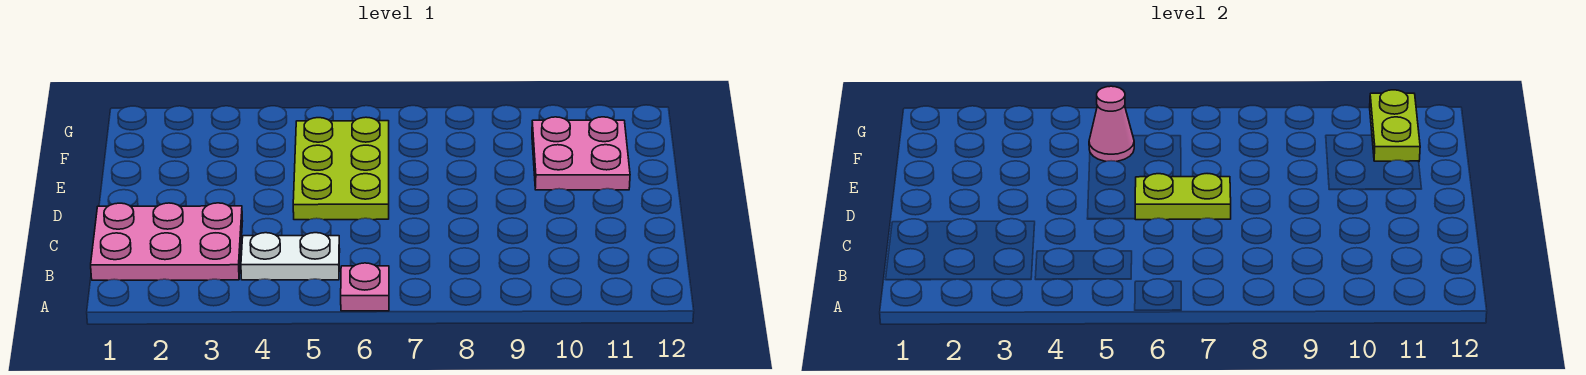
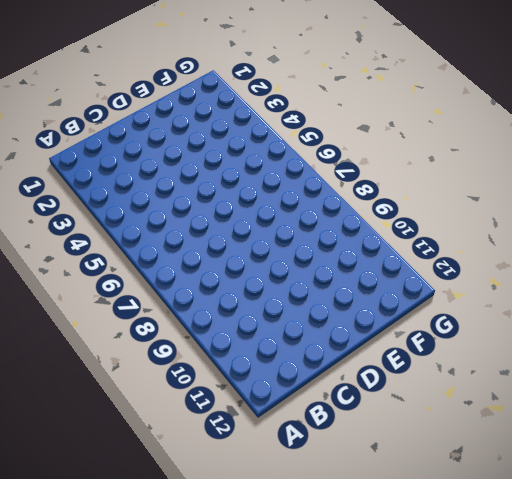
none -> pink 1x1 plate [341,263,389,311]
none -> pink 2x3 plate [91,203,243,280]

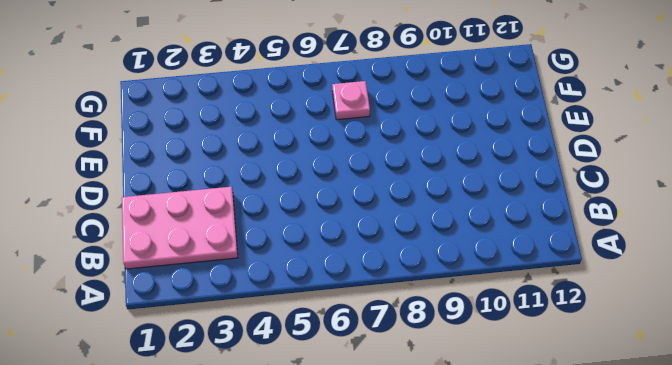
pink 1x1 plate [332,81,370,120] -> pink 1x1 plate moved to [341,263,389,311]
none -> white 1x2 plate [241,233,340,280]
none -> lime 2x3 plate [293,117,389,220]

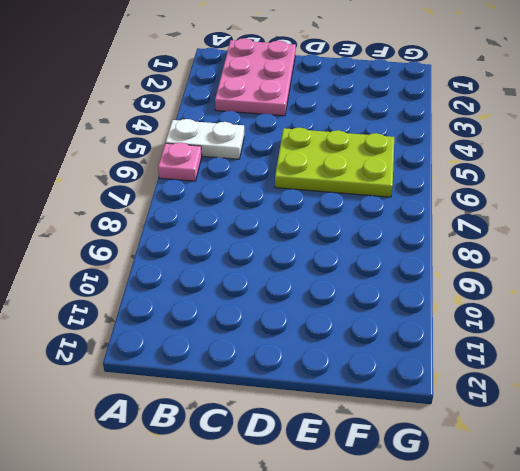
white 1x2 plate [166,119,244,159] -> white 1x2 plate turned to [241,233,340,280]
none -> pink 2x2 plate [532,117,630,190]
none -> lime 1x2 plate [1135,174,1231,220]

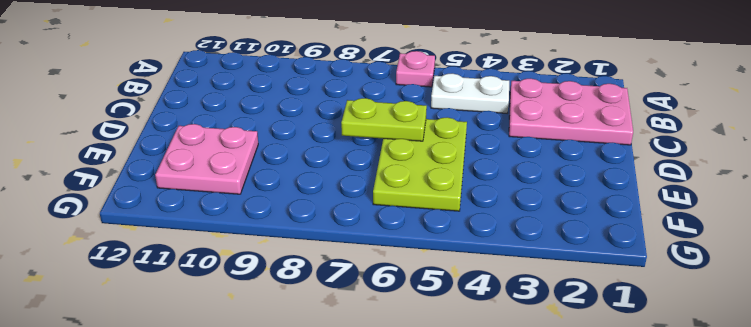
none -> pink 1x1 cone [1089,86,1134,161]
none -> lime 1x2 plate [1370,90,1420,161]

